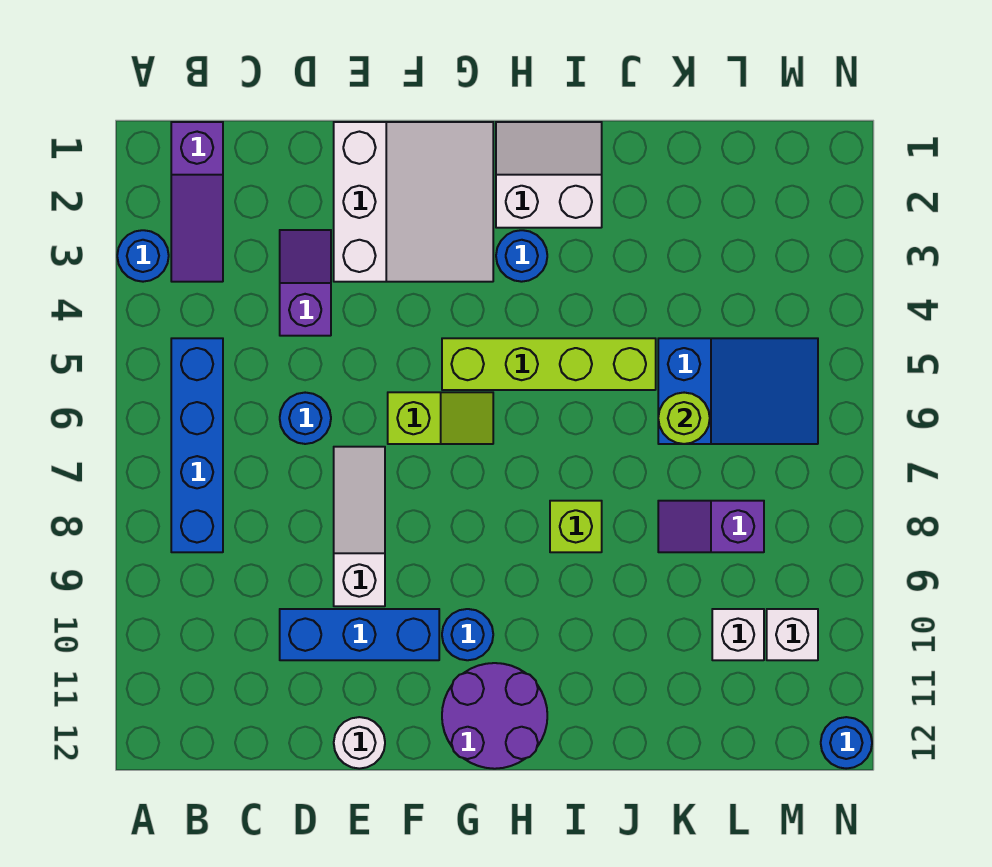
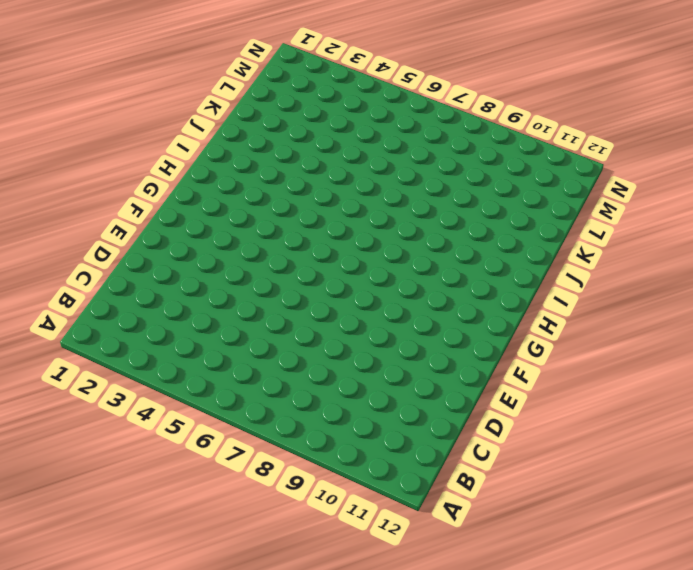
none -> blue 1x1 round brick [117,230,169,282]
none -> purple 1x3 slope [171,122,223,282]
none -> blue 1x4 brick [171,338,223,552]

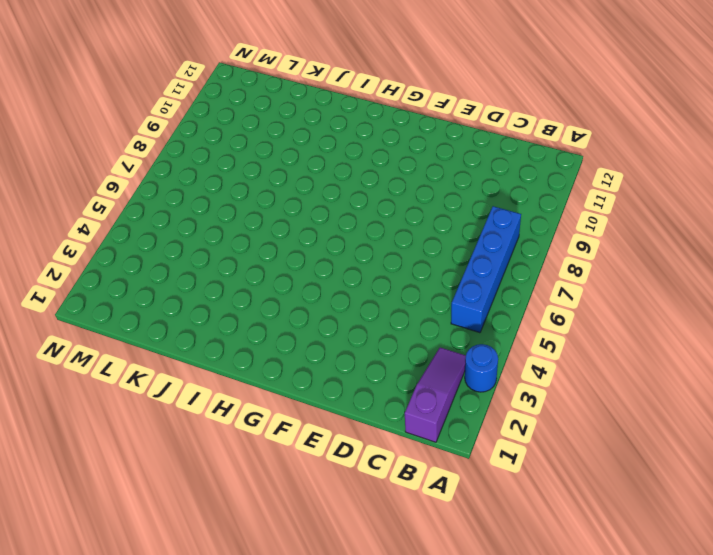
none -> purple 1x2 slope [280,230,331,336]
none -> blue 1x1 round brick [280,393,331,444]
none -> blue 1x3 brick [280,609,439,660]

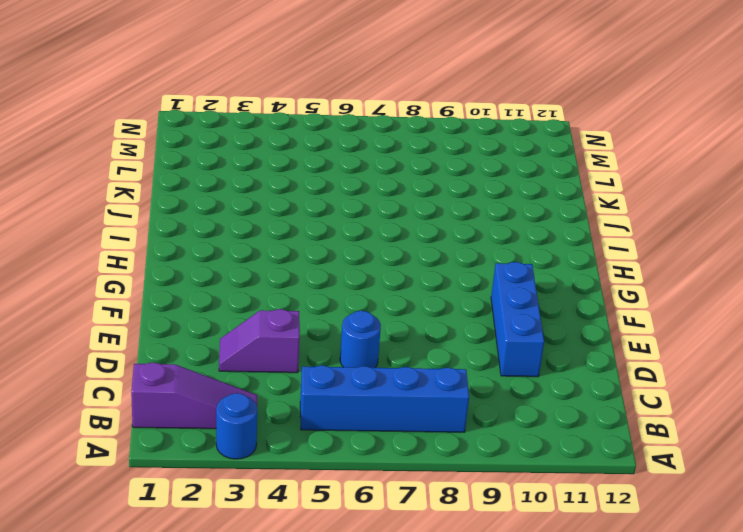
none -> white 3x3 slope [334,122,493,282]
none -> white 1x3 slope [334,447,385,606]
none -> white 1x1 round brick [334,717,385,769]

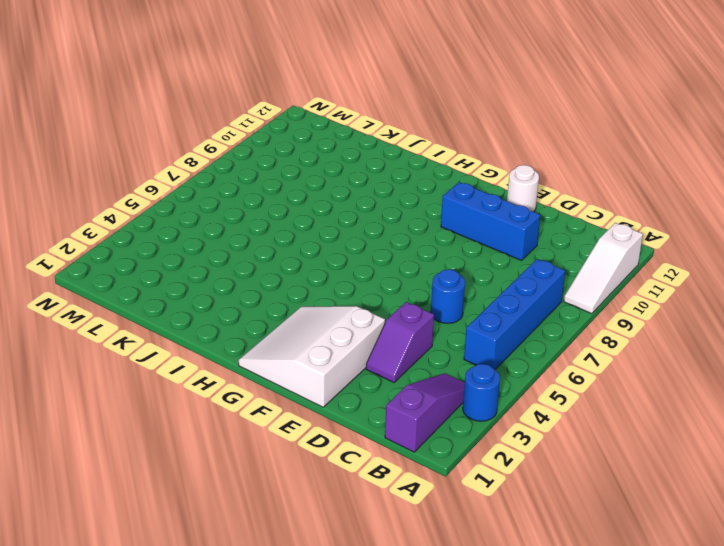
white 1x3 slope [564,223,643,314] -> white 1x3 slope moved to [334,447,385,606]
none -> lime 1x2 slope [388,392,493,444]
none -> lime 1x4 brick [442,338,656,390]
none -> blue 1x1 round brick [442,609,493,660]

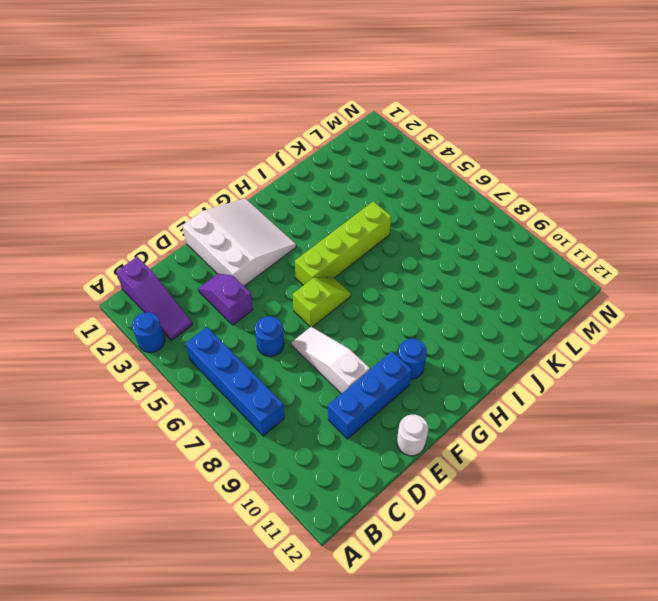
none -> purple 2x2 round brick [442,663,547,769]
none -> white 2x2 slope [496,122,602,228]
none -> blue 1x1 round brick [496,230,547,282]

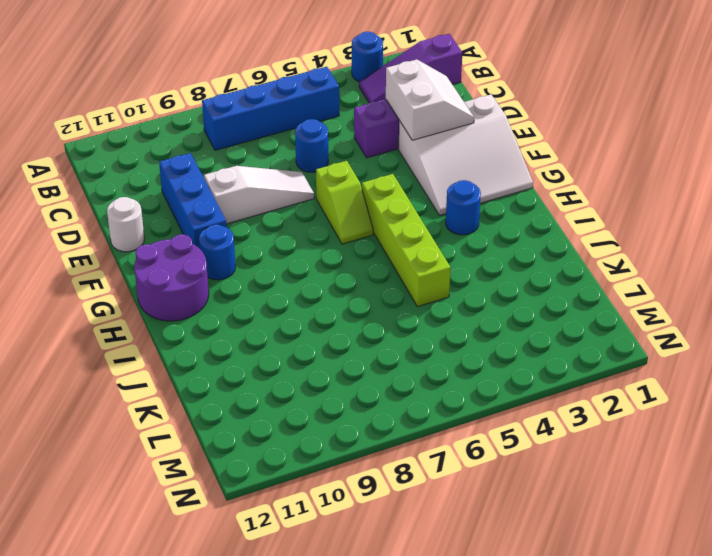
white 2x2 slope [386,59,474,140] -> white 2x2 slope moved to [496,122,602,228]
none -> lime 1x1 brick [550,501,602,552]
none -> blue 2x3 slope [658,338,818,444]
none -> purple 1x2 slope [658,501,764,552]

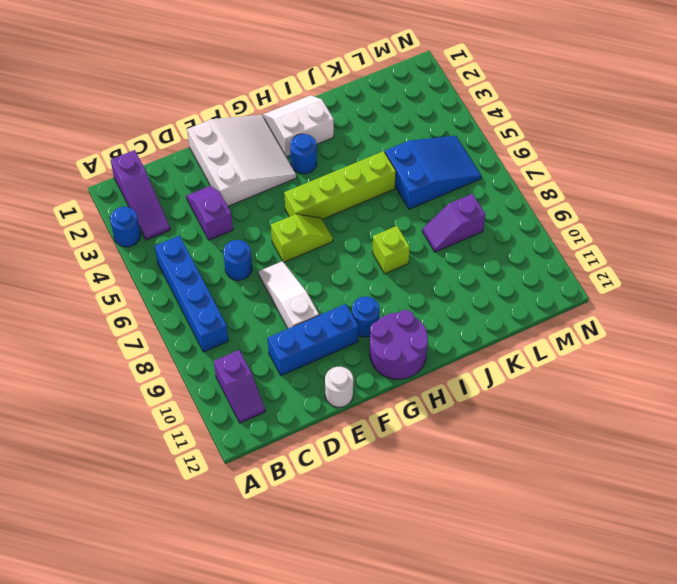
purple 1x2 slope [214,350,265,423] -> none
none -> white 1x1 brick [712,609,764,660]
none -> white 1x1 brick [767,609,818,660]
none -> blue 1x1 round brick [821,717,872,769]

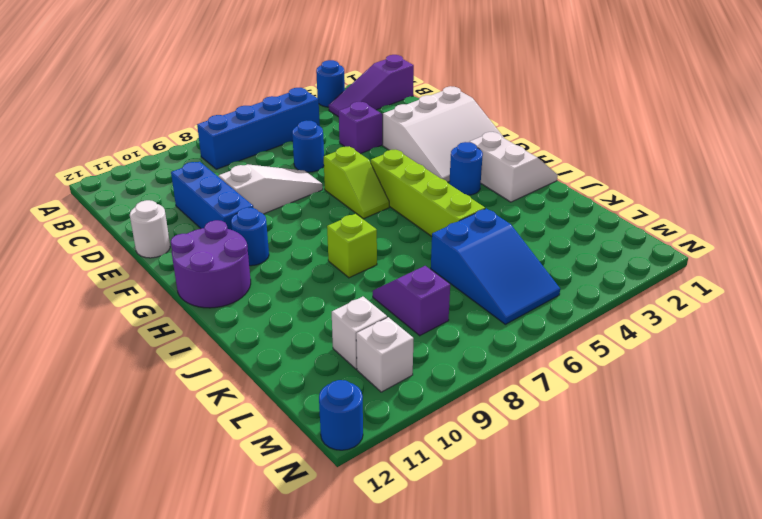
none -> lime 1x1 round brick [658,393,710,444]

